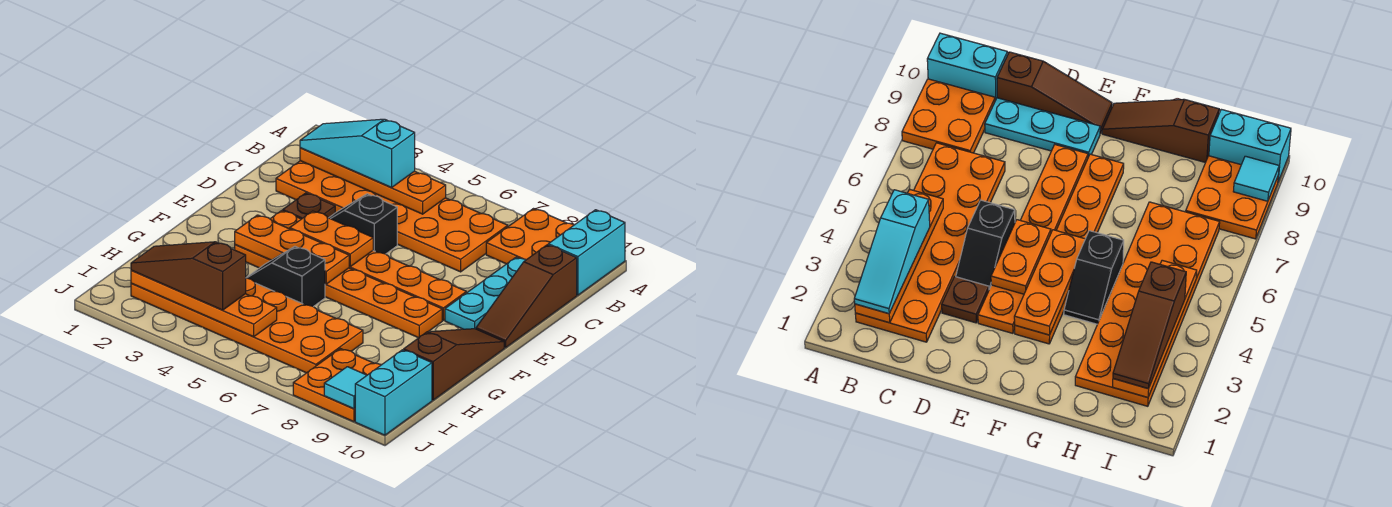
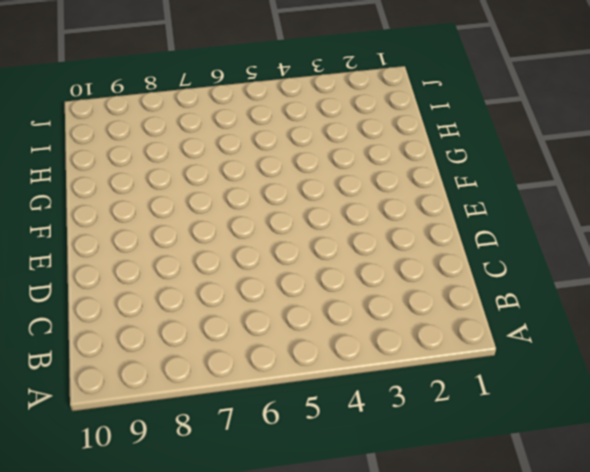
none -> orange 2x2 plate [486,209,574,264]
none -> cyan 1x2 brick [548,210,625,295]
none -> orange 2x6 plate [276,161,508,272]

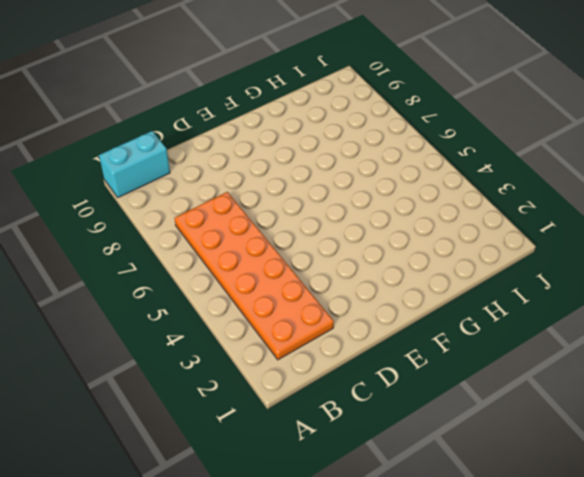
none -> orange 2x2 plate [486,209,574,264]
none -> cyan 1x3 plate [445,257,526,329]
none -> brown 1x3 slope [476,245,577,348]

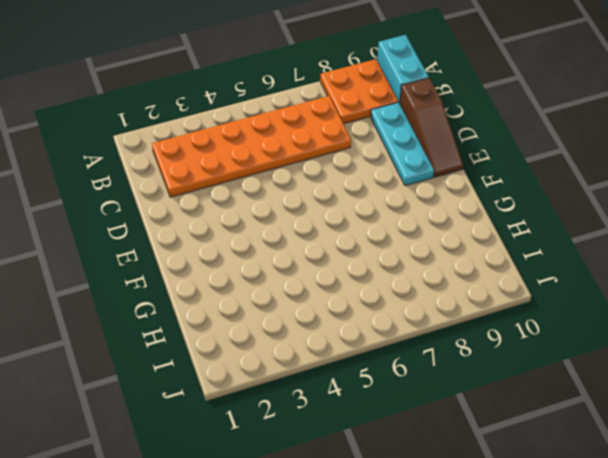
none -> brown 1x1 plate [283,193,335,219]
none -> black 1x2 slope [329,194,397,254]
none -> orange 1x6 plate [270,211,466,320]

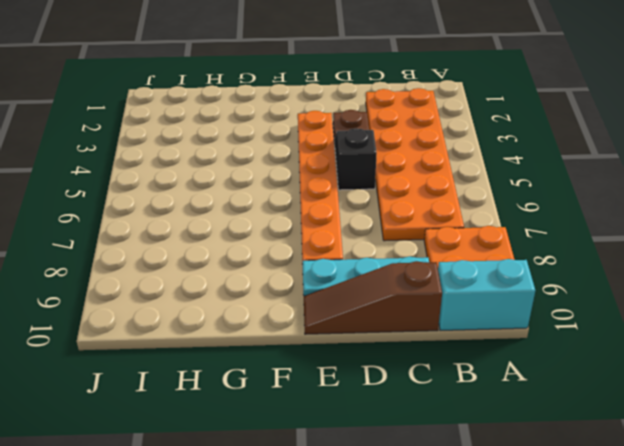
none -> orange 1x6 plate [235,245,442,338]
none -> brown 1x3 slope [404,329,504,400]
none -> black 1x2 slope [246,246,325,307]

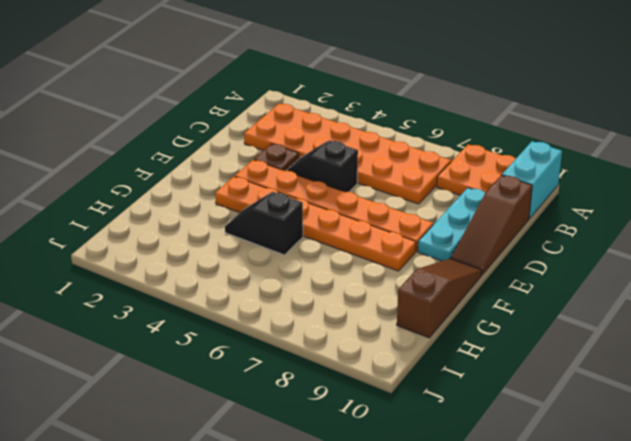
none -> orange 2x6 plate [131,278,363,373]
none -> orange 2x2 plate [293,349,381,422]
none -> cyan 1x2 brick [355,350,432,435]

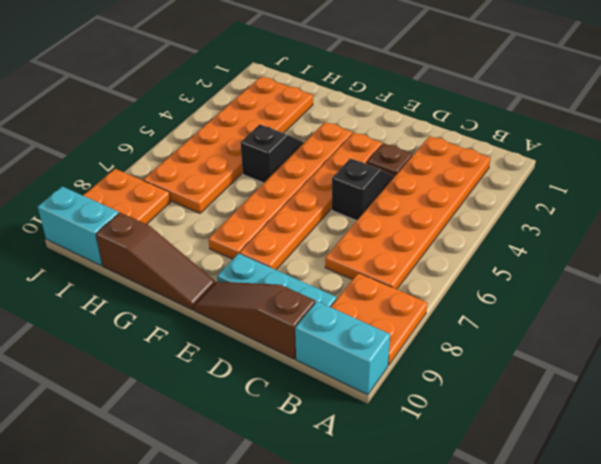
none -> orange 1x4 plate [300,148,446,214]
none -> orange 1x2 plate [290,211,373,266]
none -> orange 1x3 plate [235,215,349,284]

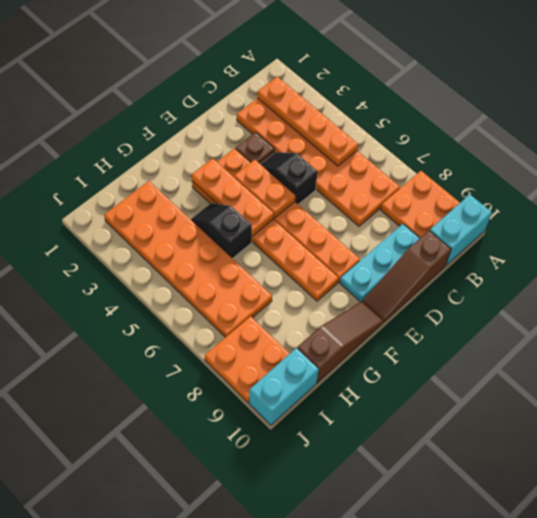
none -> orange 1x4 plate [131,270,277,337]
none -> cyan 1x1 tile [324,367,367,409]
none -> cyan 1x3 slope [300,119,415,187]

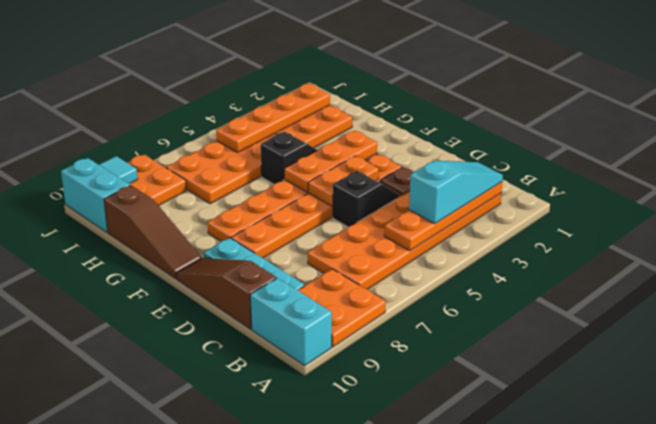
none -> brown 1x3 slope [131,242,246,310]

